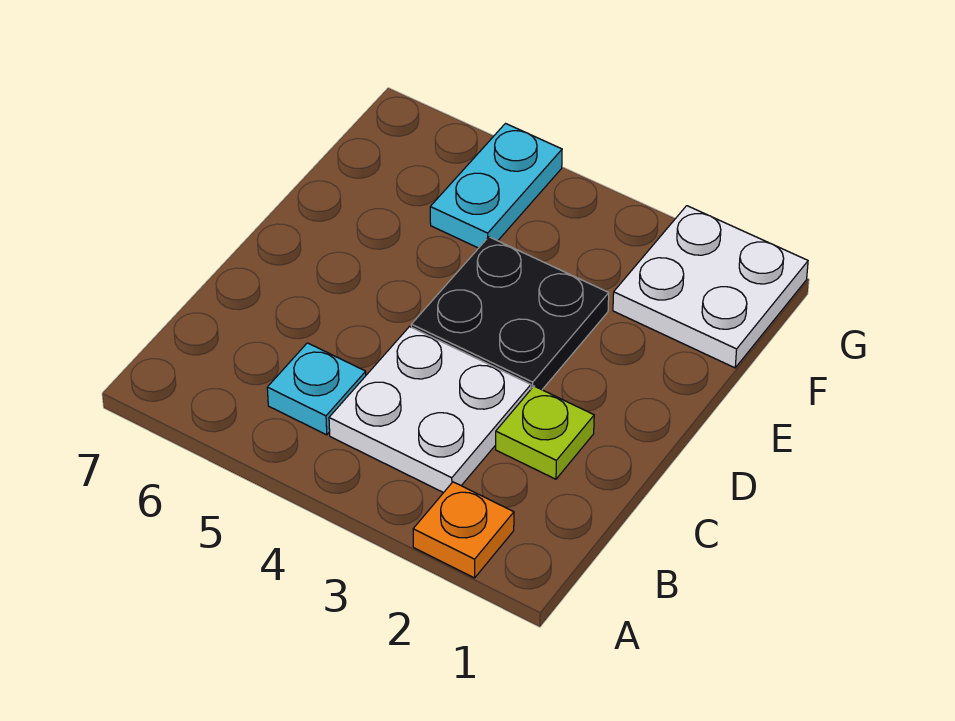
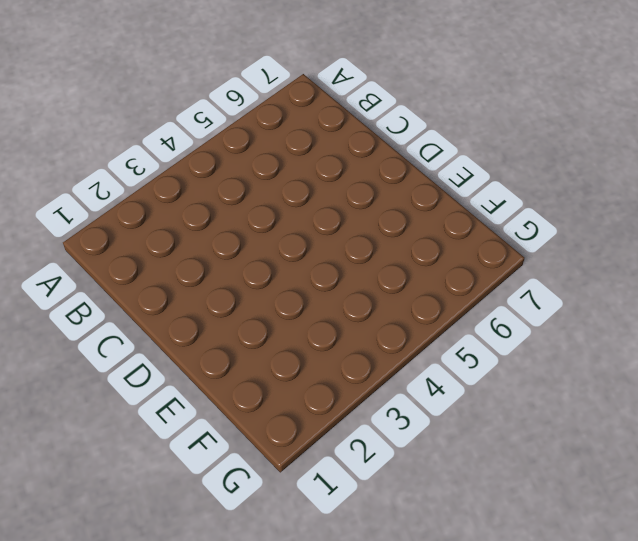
none -> orange 1x1 plate [413,482,514,578]
none -> white 2x2 plate [329,327,531,493]

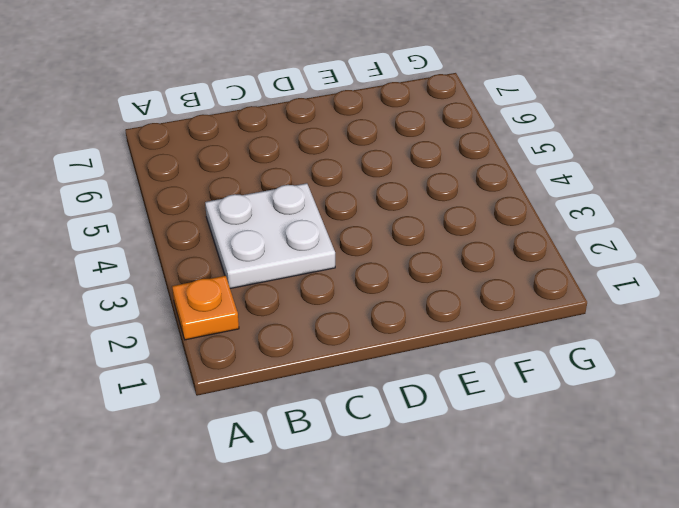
none -> cyan 1x1 plate [267,343,366,435]
none -> lime 1x1 plate [496,386,594,479]

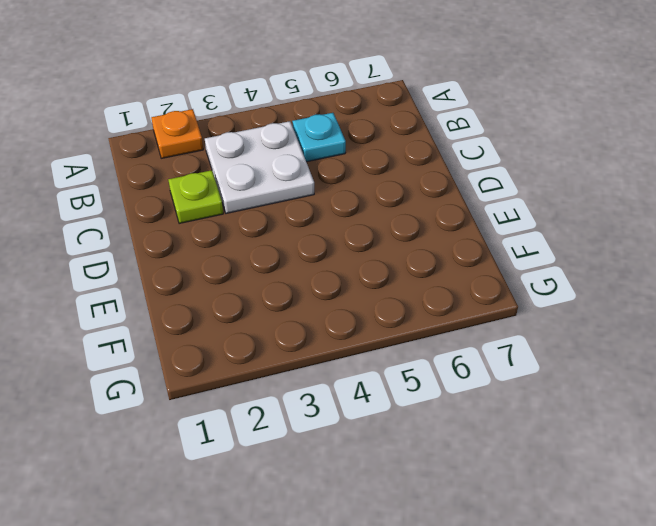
none -> black 2x2 plate [411,237,609,390]
none -> white 2x2 plate [613,206,808,368]

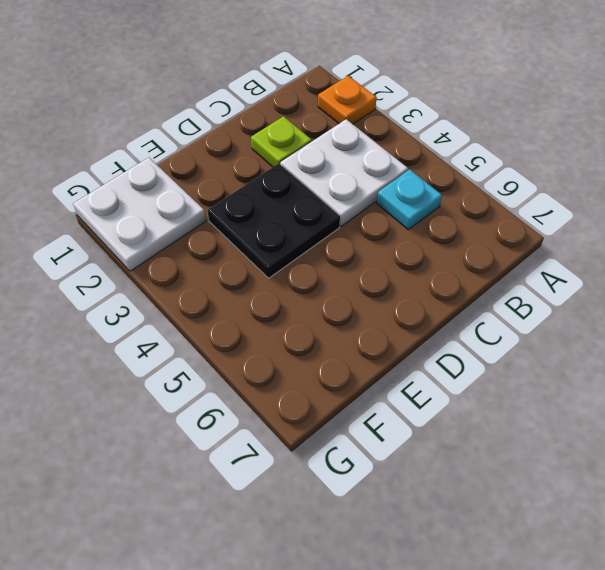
none -> cyan 1x2 plate [430,124,562,248]

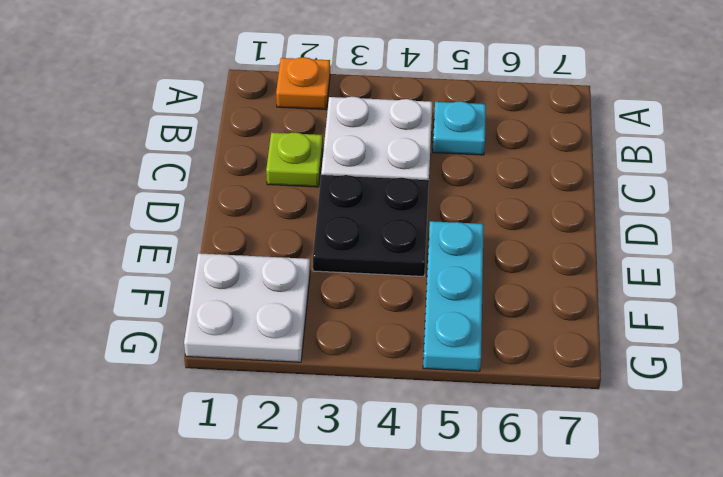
cyan 1x3 plate [423,221,484,371] -> cyan 1x2 plate [430,124,562,248]

